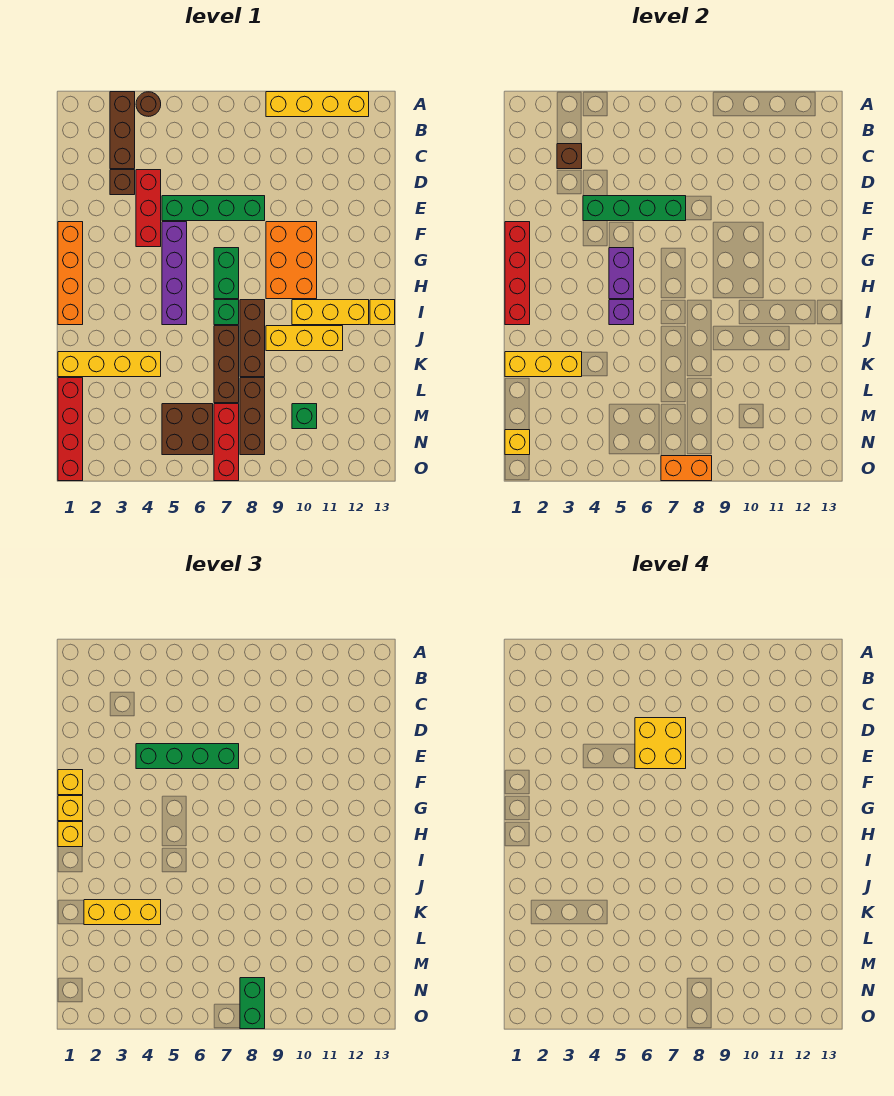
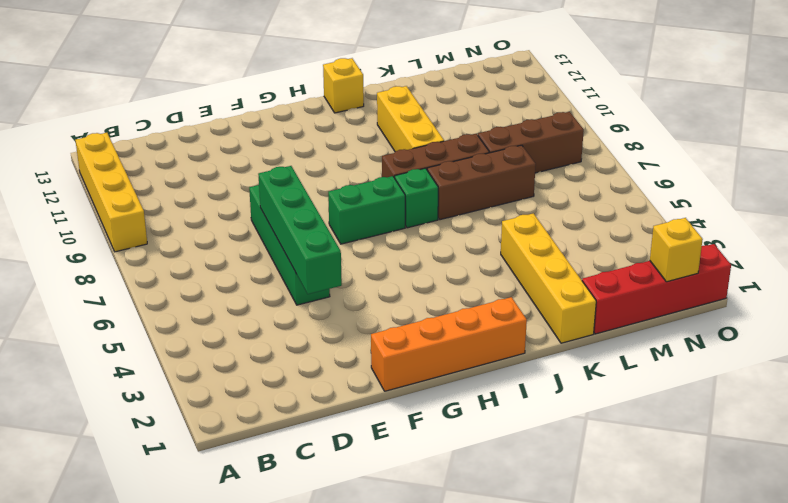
none -> brown 1x3 brick [110,92,135,169]
none -> brown 1x1 round brick [136,92,161,116]
none -> brown 1x1 brick [110,170,135,195]
none -> red 1x3 brick [136,170,161,247]

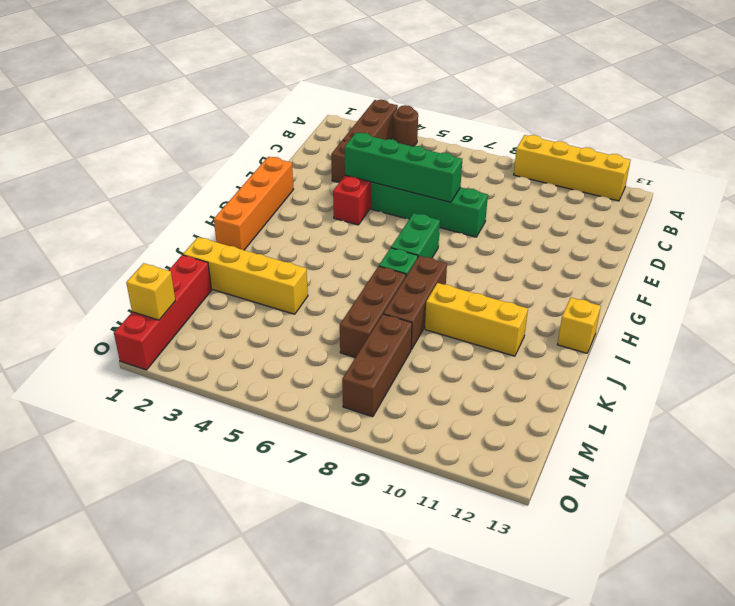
none -> purple 1x4 brick [162,222,187,325]
none -> orange 2x3 brick [266,222,317,299]
none -> yellow 1x3 brick [292,300,369,325]
none -> brown 2x2 brick [162,404,213,455]

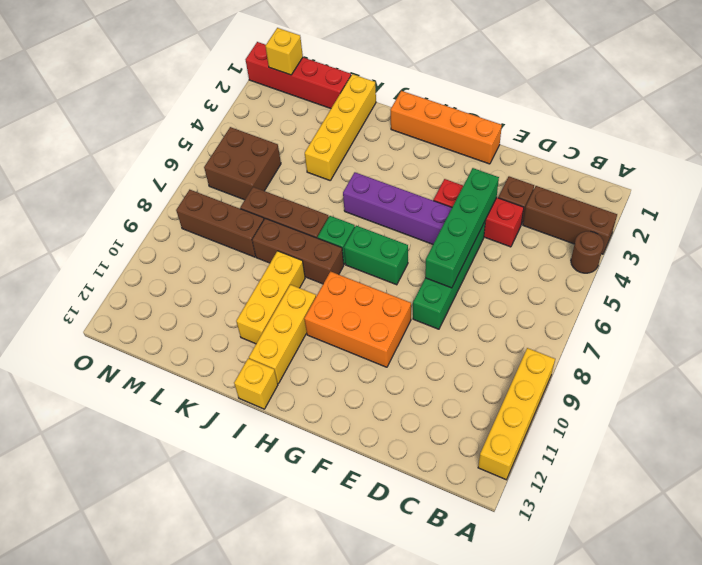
none -> red 1x3 brick [214,404,239,481]
none -> green 1x1 brick [292,404,317,429]
none -> brown 1x1 brick [557,144,582,169]
none -> red 1x4 brick [505,222,530,325]

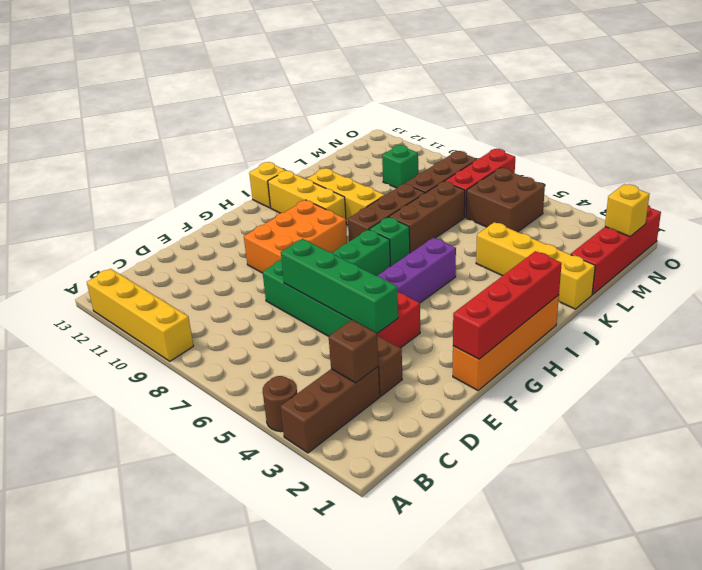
none -> purple 1x2 brick [609,248,634,299]
none -> purple 1x1 brick [609,300,634,325]
none -> yellow 1x3 brick [505,352,582,377]
none -> orange 1x2 brick [661,456,712,481]

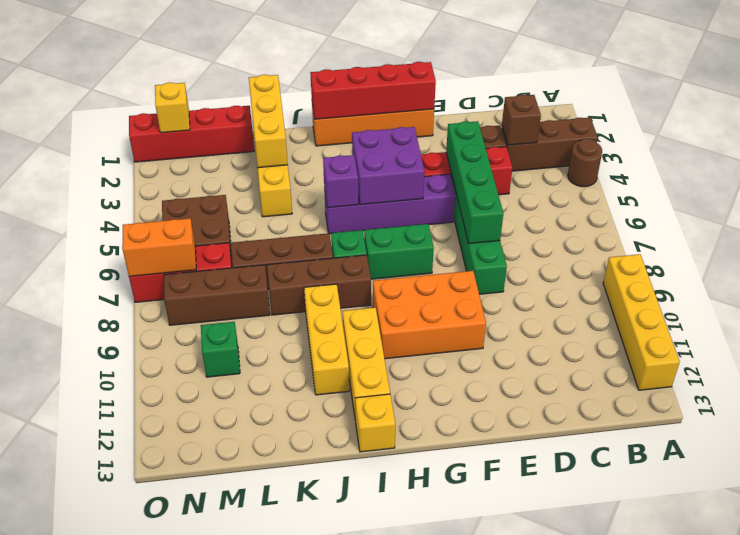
purple 2x2 brick [352,127,424,205] -> purple 1x2 brick [609,248,634,299]
orange 1x2 brick [122,218,196,276] -> orange 1x2 brick turned to [661,456,712,481]
none -> green 1x4 brick [136,744,239,769]
none -> yellow 1x1 brick [58,770,83,795]
none -> yellow 1x1 brick [58,796,83,821]
none -> yellow 1x1 brick [58,822,83,847]

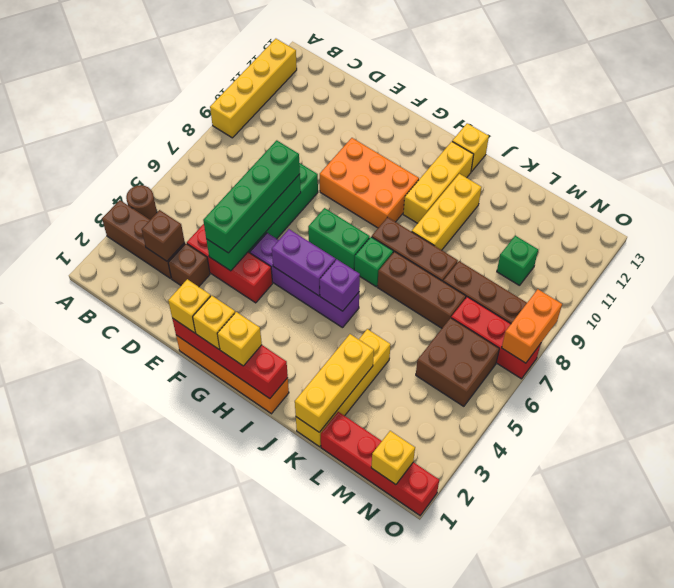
none -> yellow 1x3 brick [84,900,161,925]
none -> green 1x2 brick [240,978,265,1029]
none -> yellow 2x2 brick [635,718,686,769]

